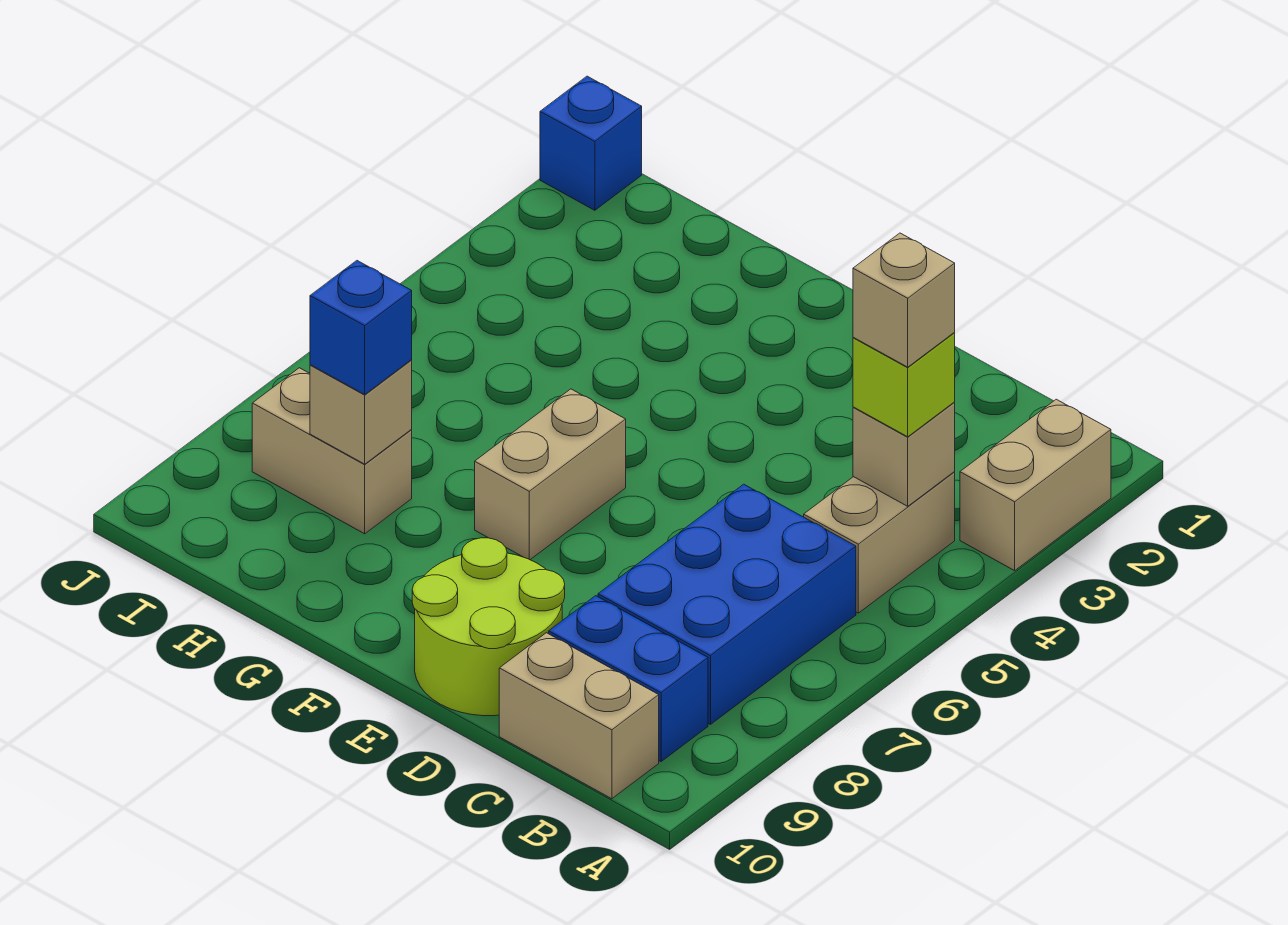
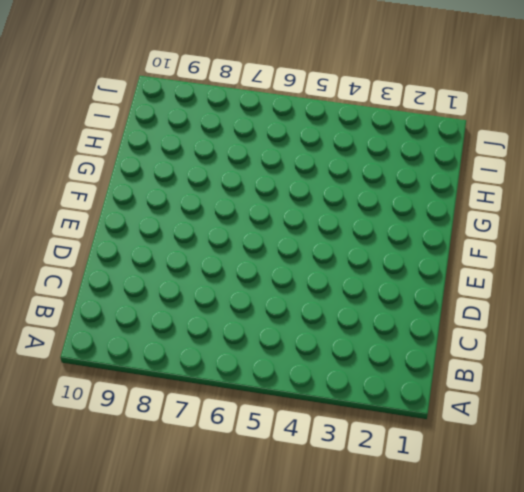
none -> tan 1x2 brick [960,399,1111,571]
none -> tan 1x2 brick [804,472,955,613]
none -> blue 2x3 brick [598,484,856,724]

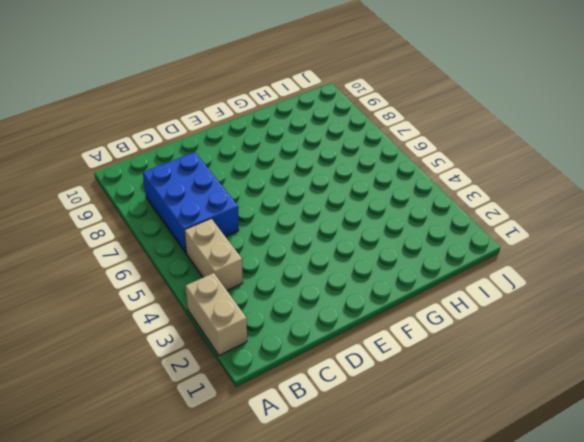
none -> blue 1x2 brick [549,596,708,761]
none -> tan 1x2 brick [499,633,659,799]
none -> lime 2x2 round brick [412,538,565,716]

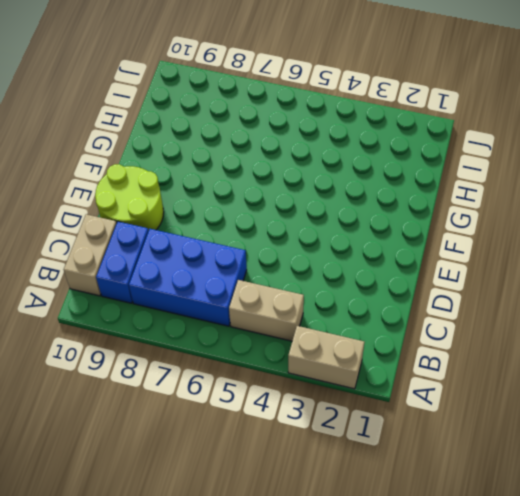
none -> tan 1x2 brick [475,389,626,560]
none -> tan 1x2 brick [252,368,412,534]
none -> blue 1x1 brick [540,76,642,210]

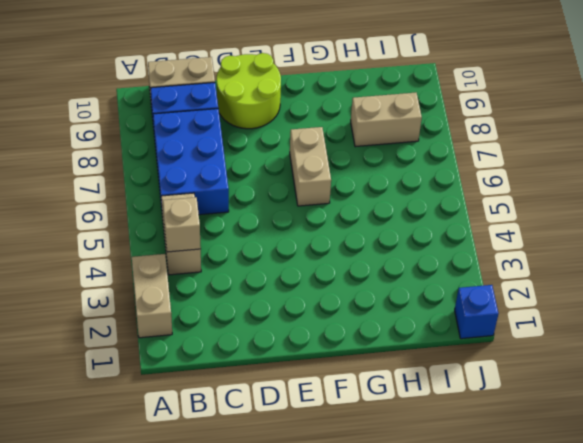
none -> tan 1x1 brick [310,360,412,464]
none -> lime 1x1 brick [853,333,955,437]
none -> blue 1x1 brick [310,261,412,394]

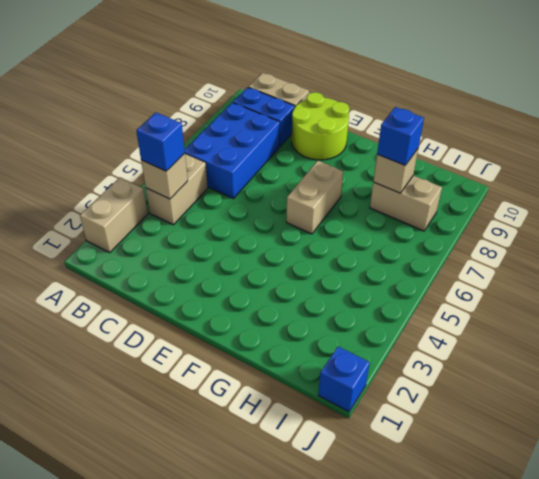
blue 1x1 brick [136,113,185,171] -> lime 1x1 brick [853,333,955,437]
none -> tan 1x1 brick [853,233,955,367]

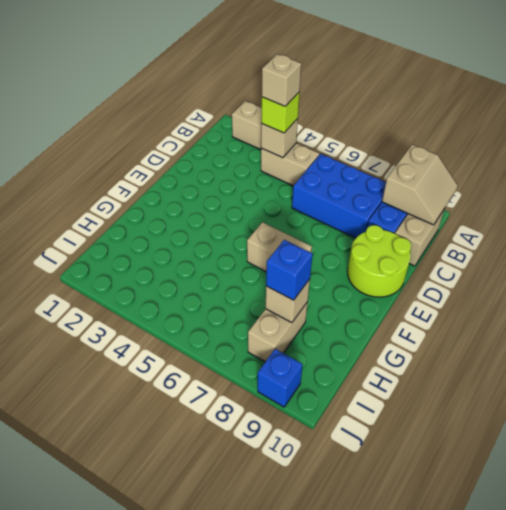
tan 2x2 slope [382,145,458,225] -> none
blue 1x1 brick [258,349,303,407] -> blue 1x1 brick moved to [540,76,642,210]

